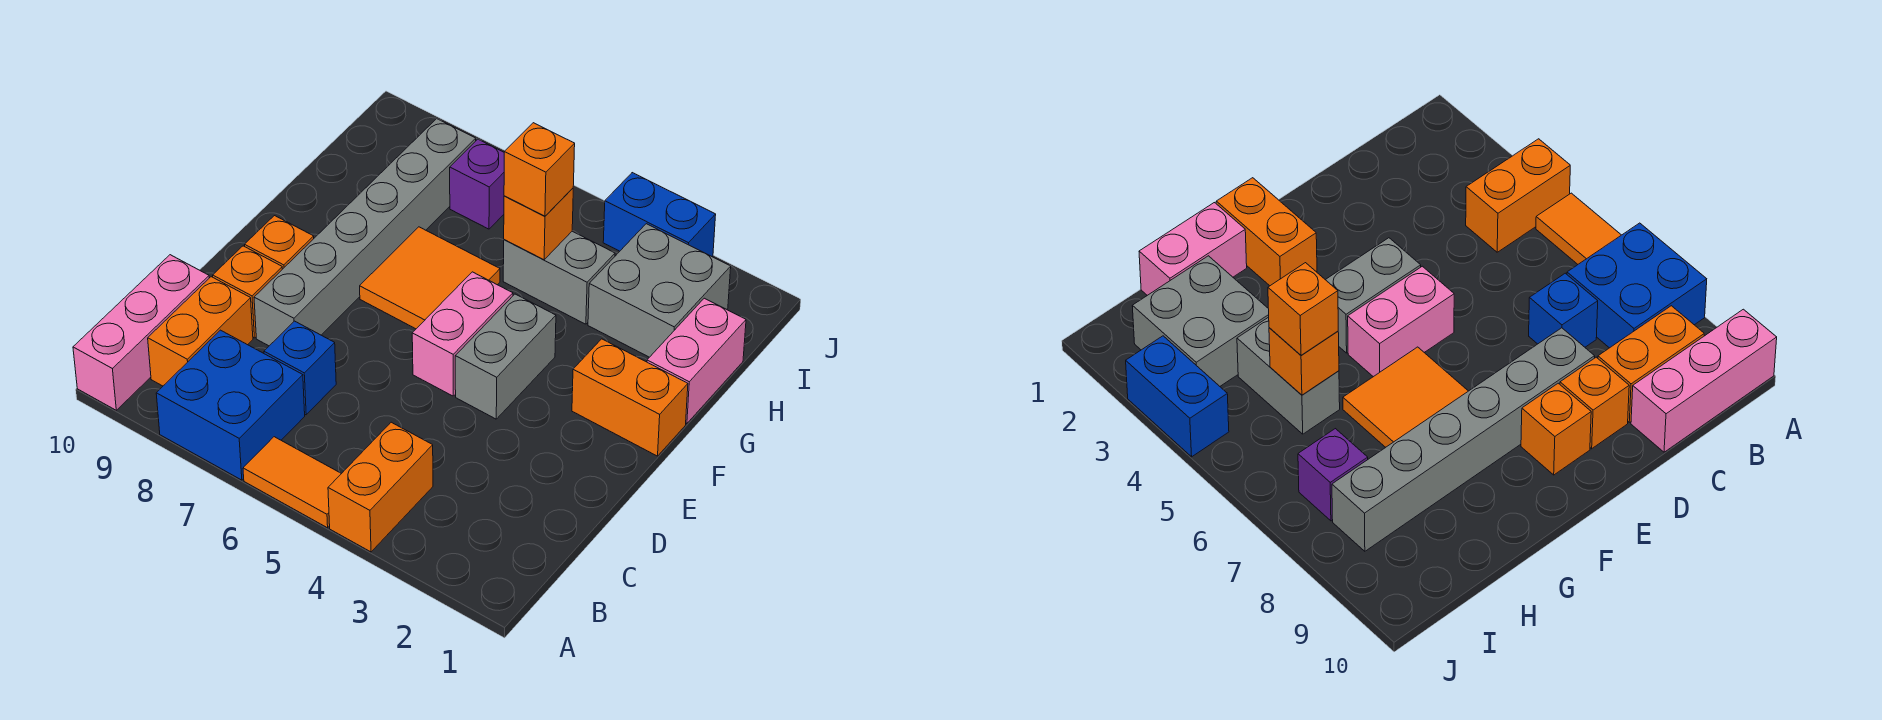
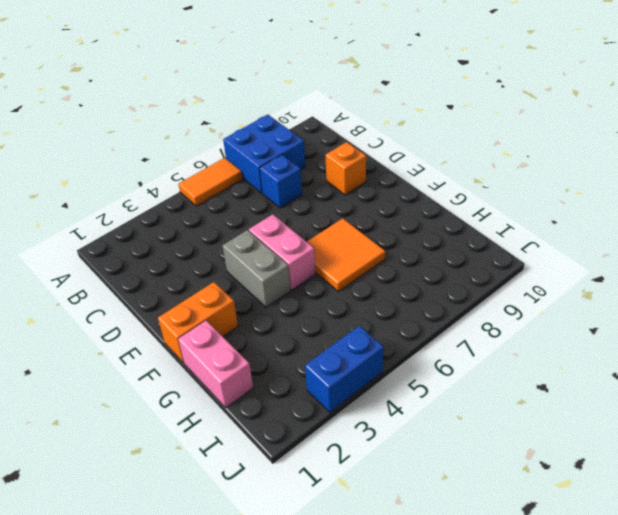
none -> orange 1x2 brick [328,422,433,552]
none -> pink 1x3 brick [73,255,209,410]
none -> orange 1x2 brick [148,277,253,386]

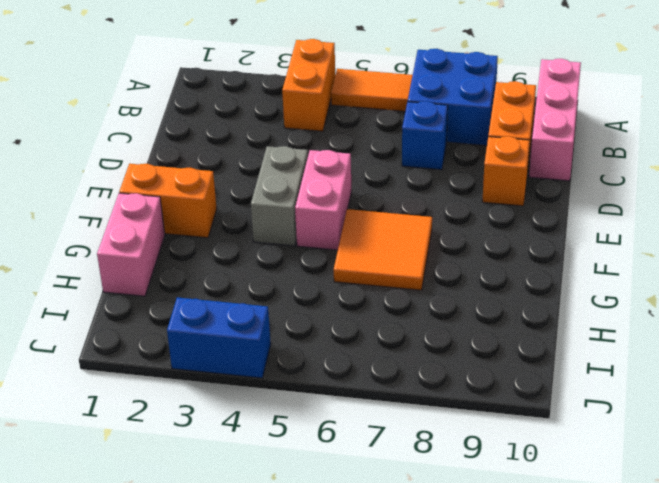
none -> grey 1x6 brick [254,119,476,346]
none -> orange 1x1 brick [245,216,314,269]
none -> grey 2x2 brick [588,224,731,357]

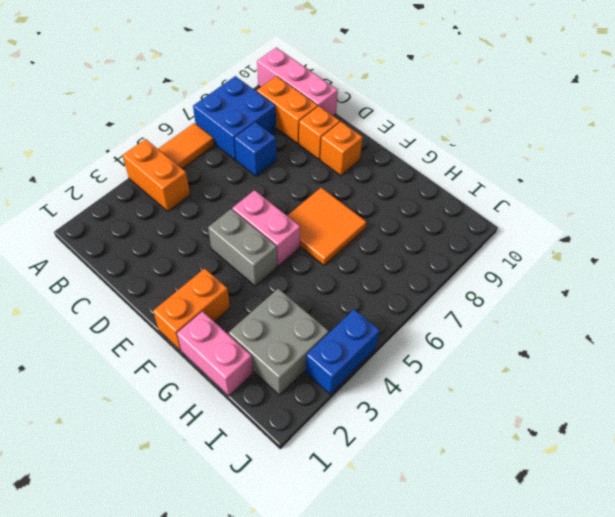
none -> grey 1x6 brick [254,119,476,346]
none -> grey 1x2 brick [503,231,615,324]
none -> purple 1x1 brick [450,139,504,229]

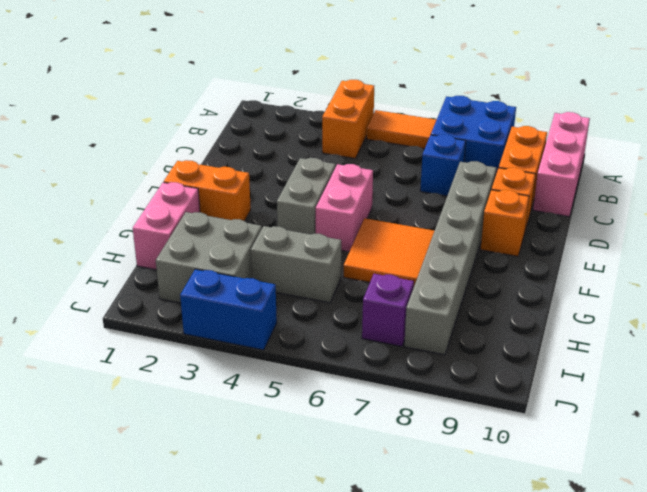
none -> orange 1x1 brick [504,188,573,260]
none -> orange 1x1 brick [504,123,575,216]

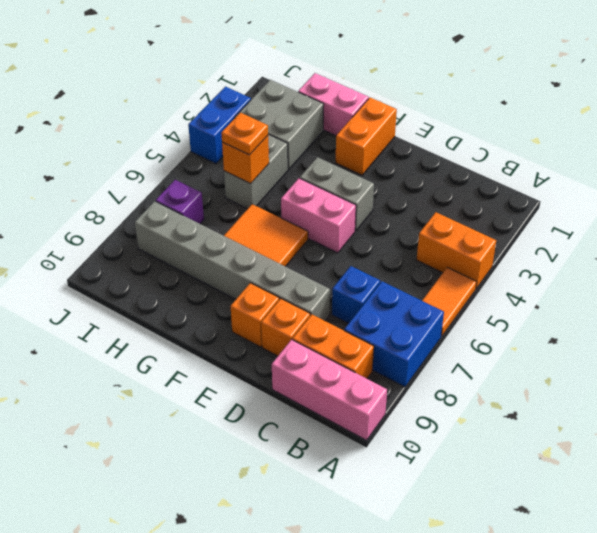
orange 1x1 plate [221,113,268,155] -> orange 1x1 brick [504,123,575,216]

